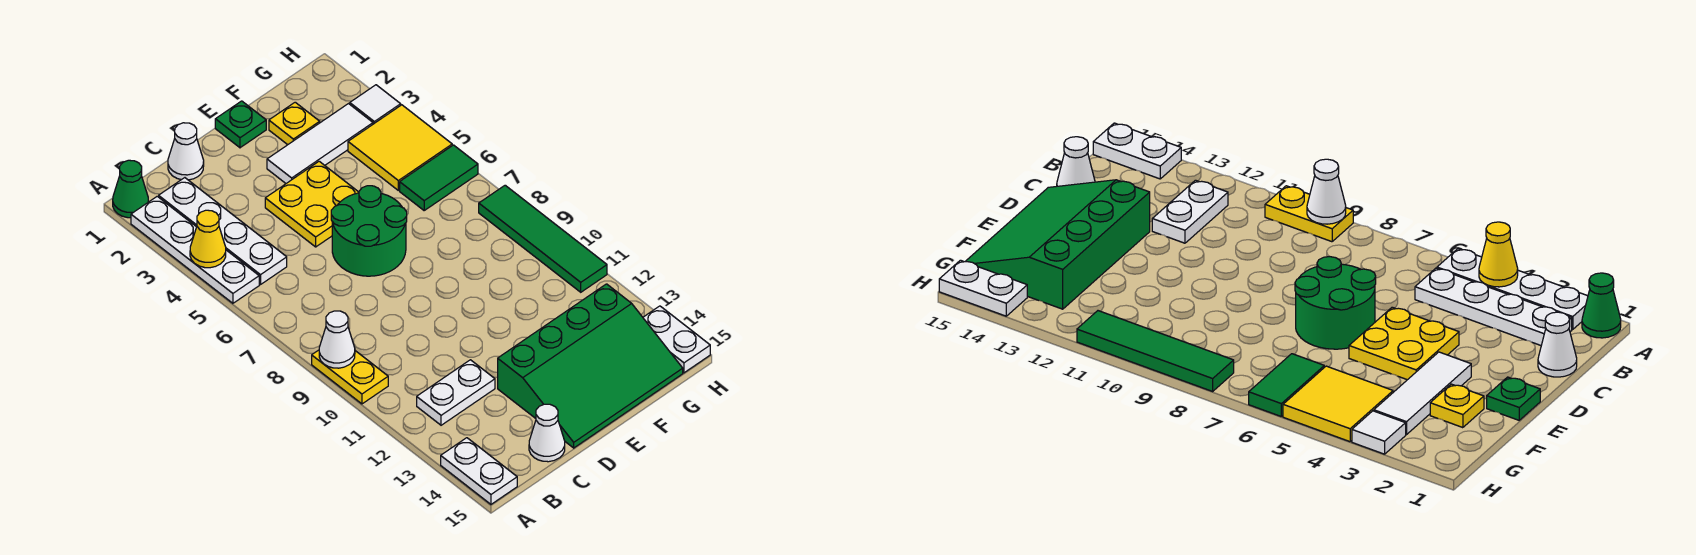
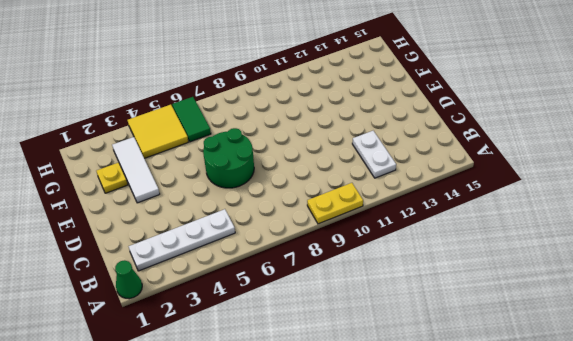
none -> white 1x4 plate [131,196,259,303]
none -> white 1x2 plate [441,438,517,504]
none -> white 1x1 cone [168,123,204,180]

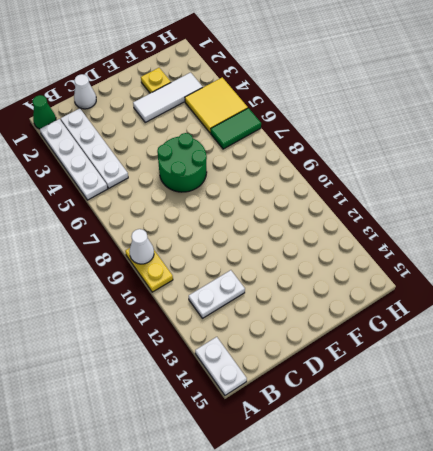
none -> white 1x1 cone [529,404,565,462]
none -> yellow 2x2 plate [265,161,359,247]
none -> green 3x4 slope [498,284,683,448]

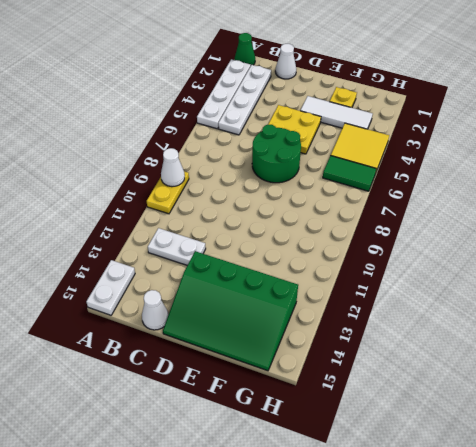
none -> green 1x1 plate [215,101,266,148]
none -> white 1x1 tile [350,85,401,124]
none -> green 1x4 tile [479,185,607,292]

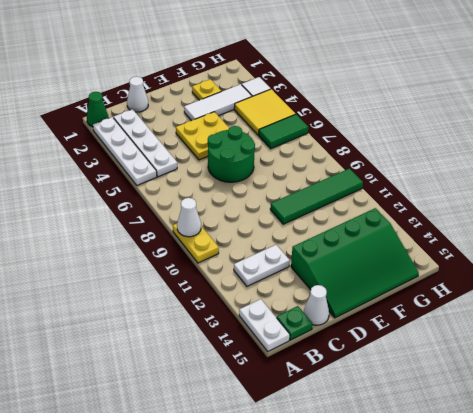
green 1x1 plate [277,306,312,340] -> green 1x1 plate moved to [215,101,266,148]
green 1x4 tile [270,169,363,224] -> green 1x4 tile turned to [479,185,607,292]
none -> white 1x2 plate [643,306,710,373]
none -> yellow 1x1 cone [190,210,226,268]

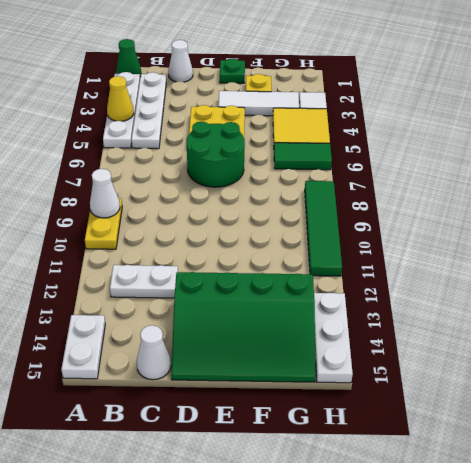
white 1x3 plate [314,293,353,383] -> white 1x2 plate [643,306,710,373]

